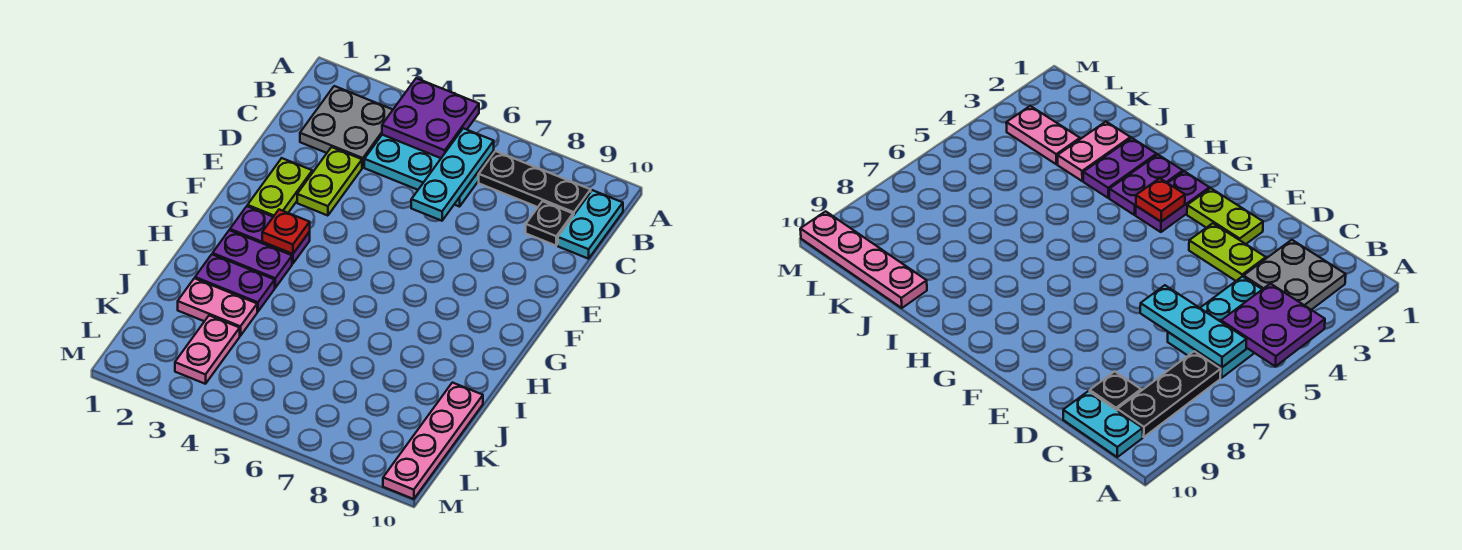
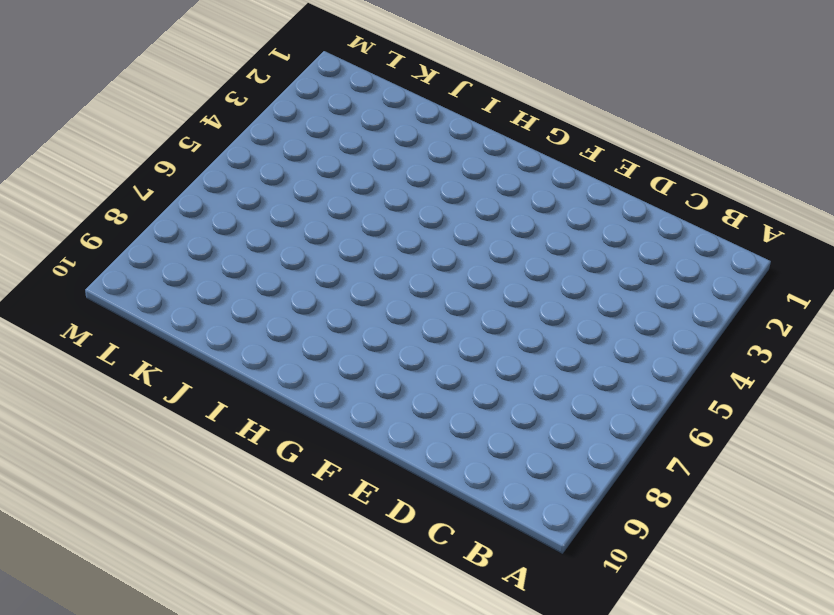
none -> grey 2x2 plate [300,86,393,168]
none -> cyan 2x3 plate [364,135,494,207]
none -> black 1x3 plate [479,151,591,216]

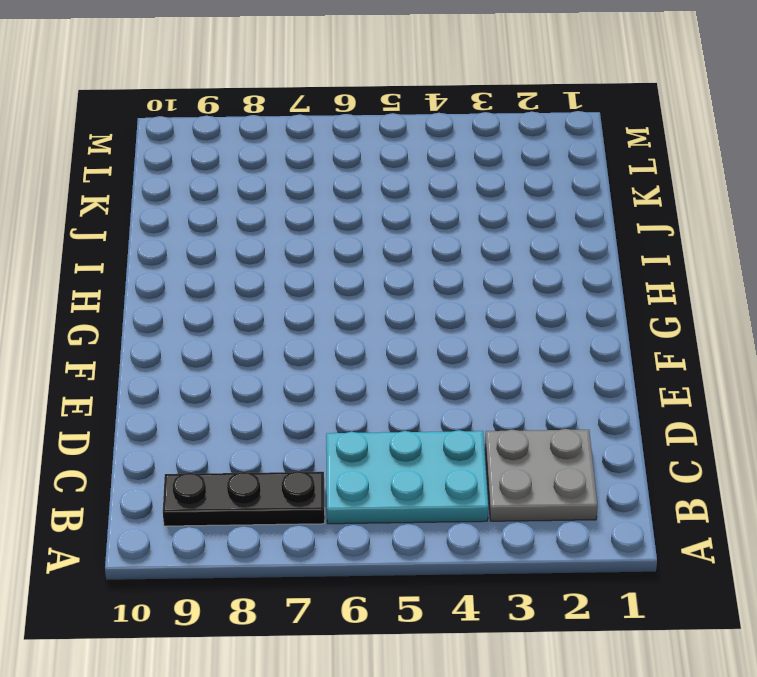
none -> cyan 1x2 plate [558,190,623,259]
none -> black 1x1 plate [526,201,573,245]
none -> lime 1x2 plate [297,147,362,216]

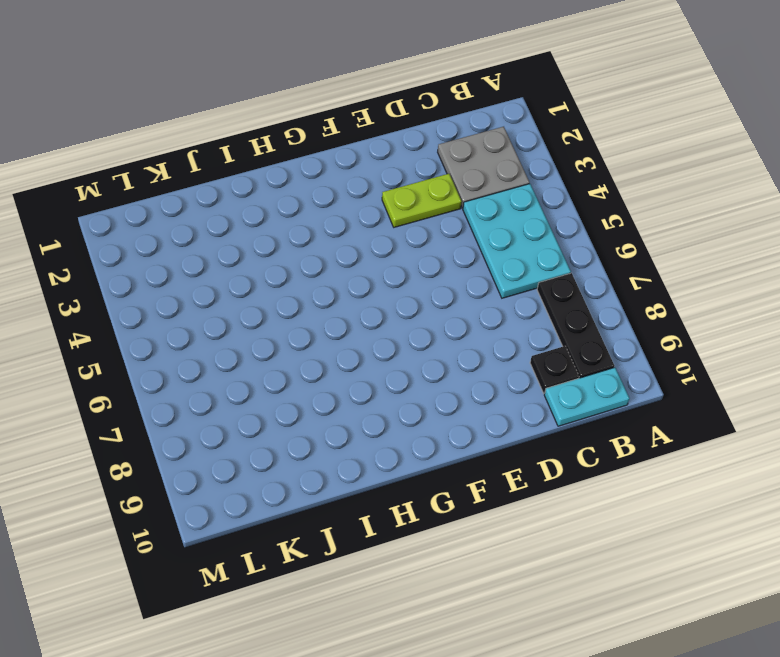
none -> lime 1x2 plate [248,158,312,217]
none -> purple 1x2 plate [230,206,310,264]
none -> purple 1x2 plate [213,230,292,288]

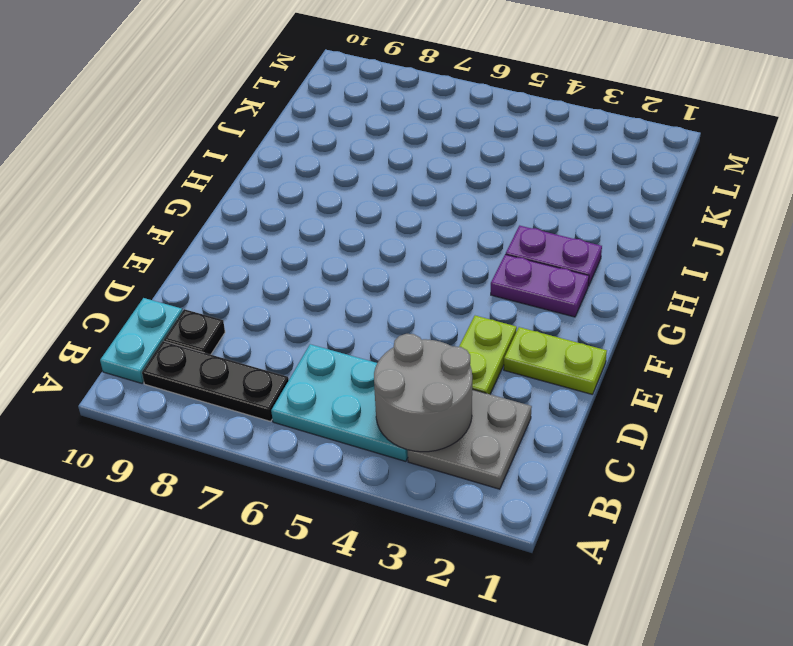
grey 2x2 round brick [374,334,472,452] -> purple 2x2 plate [382,78,479,158]
lime 1x2 plate [504,327,607,394] -> lime 1x2 plate turned to [248,158,312,217]
none -> purple 1x2 plate [195,254,275,312]
none -> pink 1x2 plate [178,278,257,336]
none -> pink 1x4 plate [383,383,483,499]

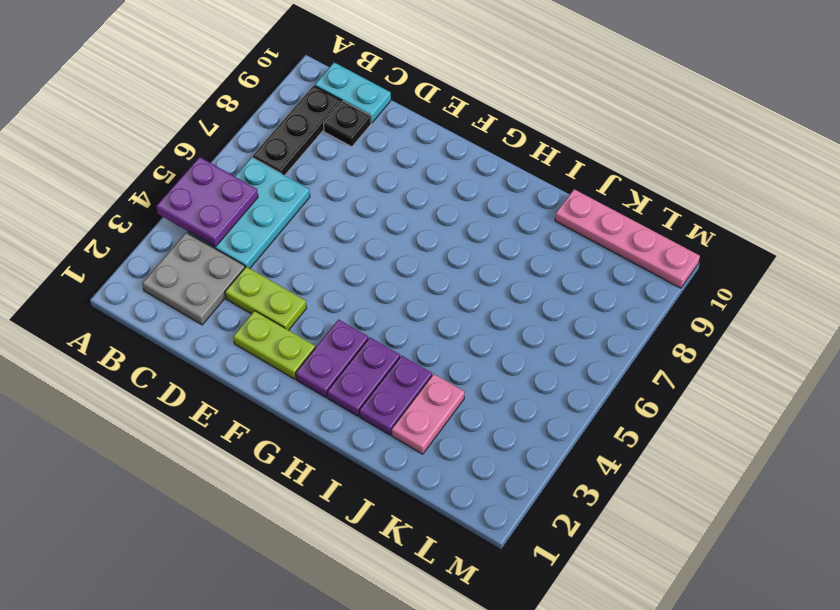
none -> pink 1x2 plate [175,315,240,384]
none -> cyan 1x3 plate [411,128,494,221]
none -> red 1x1 plate [262,210,310,254]

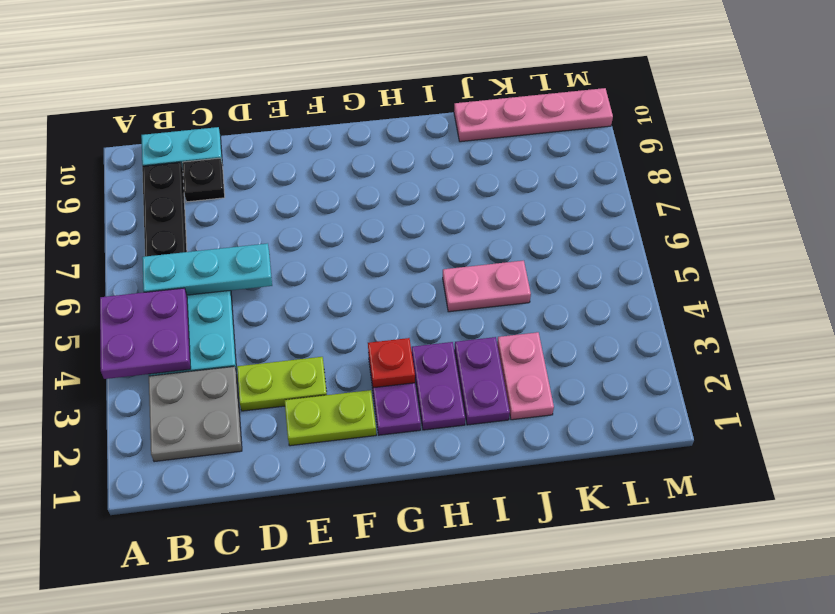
pink 1x2 plate [443,261,531,312] -> pink 1x2 plate moved to [175,315,240,384]

